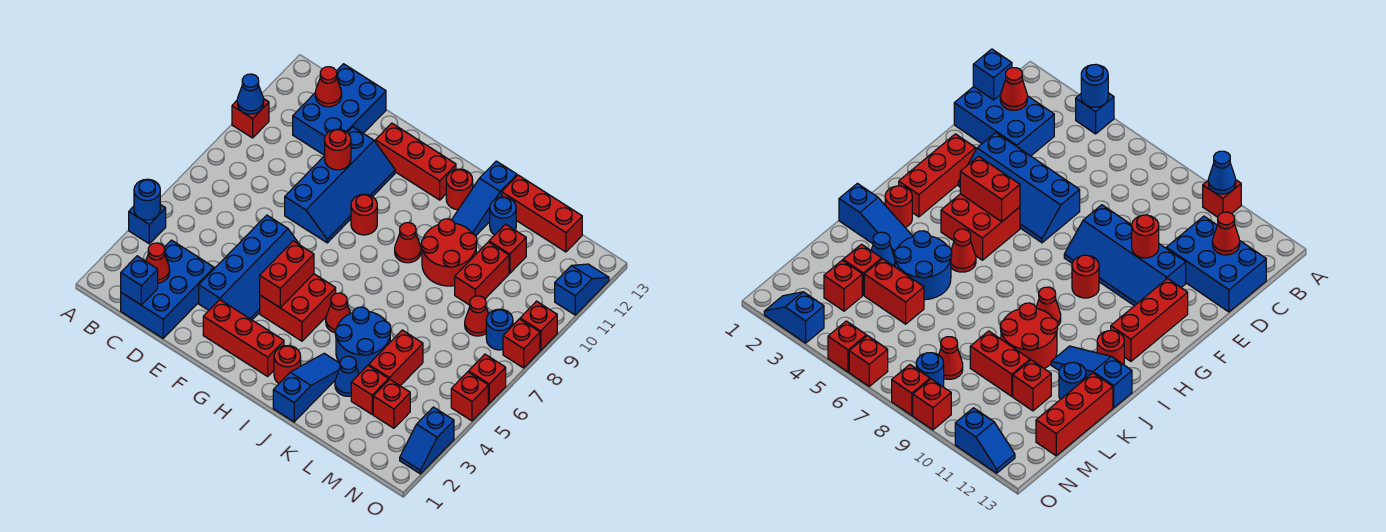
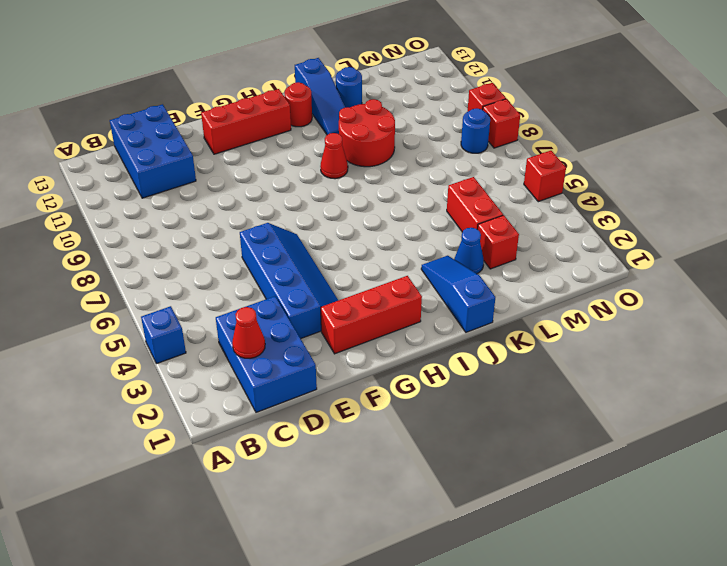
none -> red 1x1 brick [232,98,269,138]
none -> blue 2x4 slope [285,127,395,243]
none -> red 2x2 brick [260,274,336,341]
none -> red 1x1 round brick [351,194,377,235]

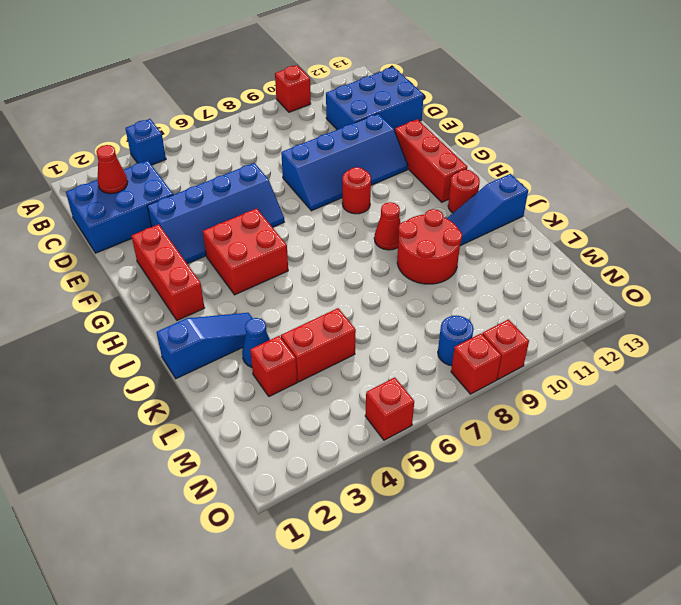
none -> red 1x1 round brick [274,346,301,383]
none -> red 1x1 cone [326,293,350,333]
none -> blue 2x2 round brick [335,307,391,374]
none -> blue 1x1 round brick [490,197,516,235]

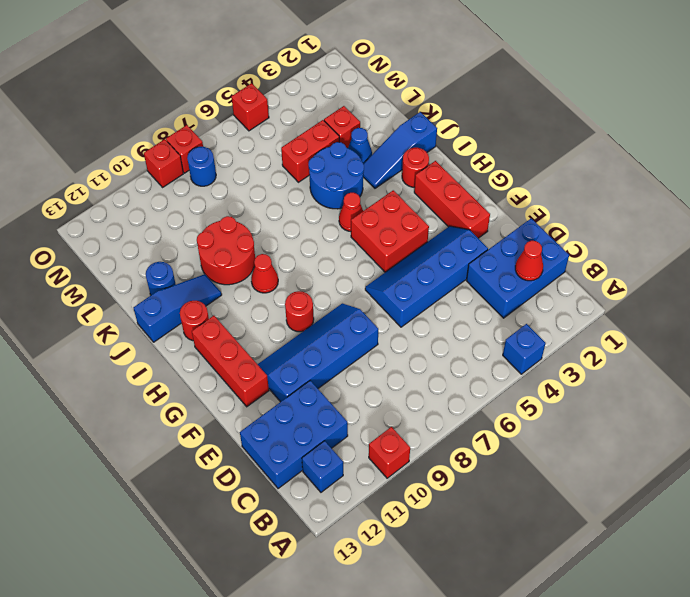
blue 1x1 brick [302,441,343,492] -> blue 1x1 brick moved to [121,256,158,305]
none -> red 1x3 brick [502,175,582,252]
none -> red 1x2 brick [455,242,509,305]
none -> red 1x1 brick [489,224,526,273]
none -> red 1x1 brick [373,379,410,428]

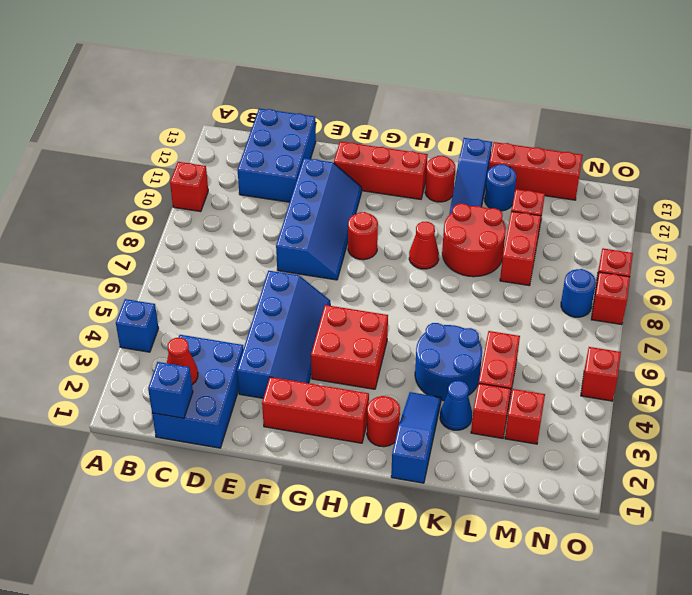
none -> red 1x1 cone [326,293,350,333]
none -> red 1x1 cone [465,296,488,336]
none -> blue 1x2 slope [400,407,454,474]
none -> red 1x1 brick [469,354,506,403]

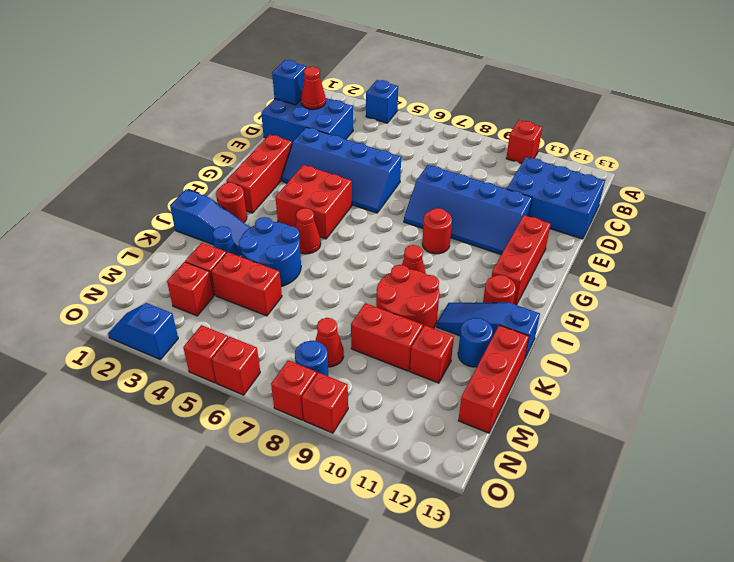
none -> blue 1x2 slope [555,264,609,315]
none -> blue 1x1 round brick [134,179,160,220]
none -> blue 1x1 cone [237,74,264,114]
none -> red 1x1 cone [315,67,342,107]

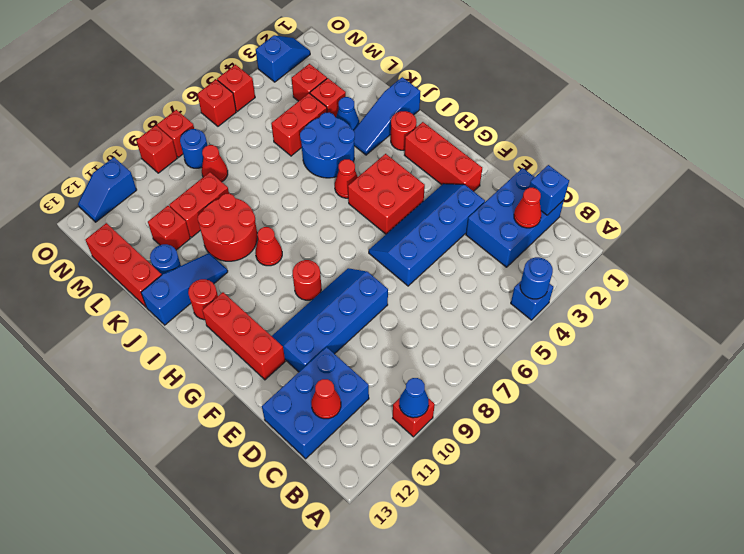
none -> red 1x1 round brick [325,129,351,170]
none -> red 1x2 brick [260,241,314,307]

